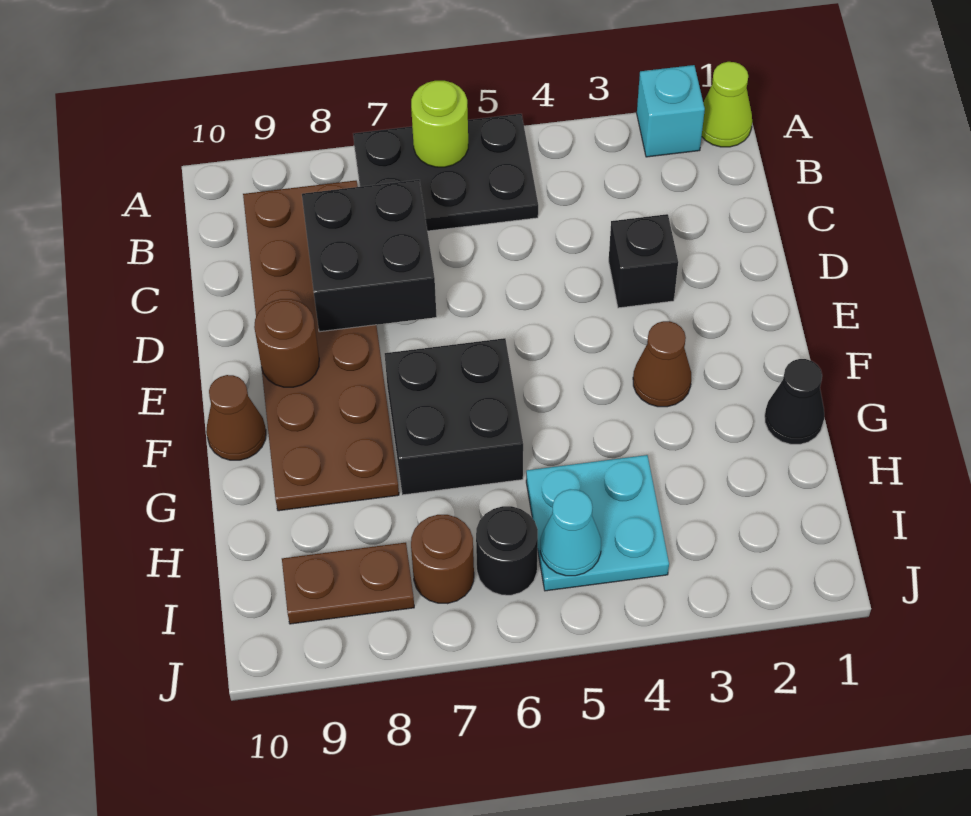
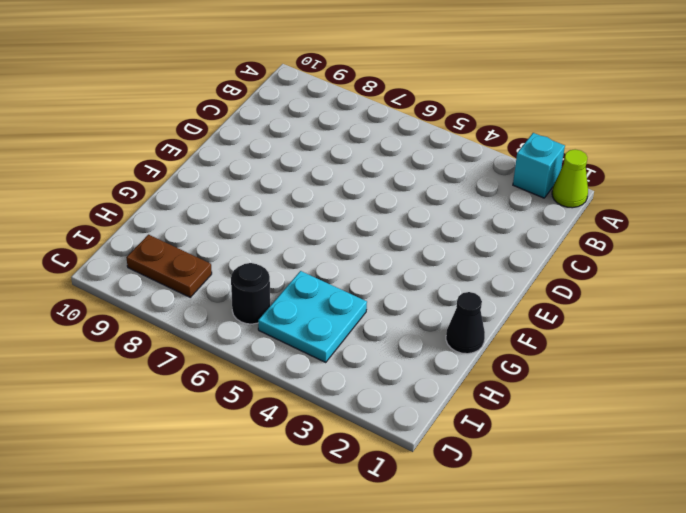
none -> black 2x3 plate [353,114,538,231]
none -> brown 2x6 plate [243,181,399,511]
none -> black 1x1 brick [609,214,678,308]

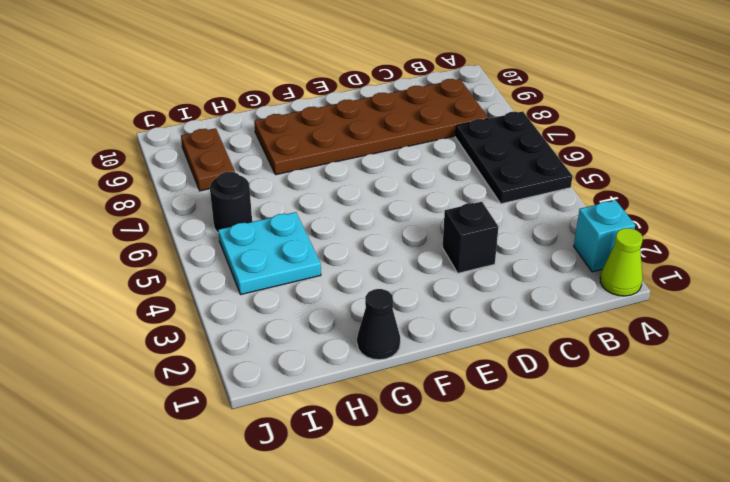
none -> brown 1x1 cone [633,321,691,407]
none -> black 2x2 brick [385,338,523,495]
none -> brown 1x1 cone [206,375,266,460]

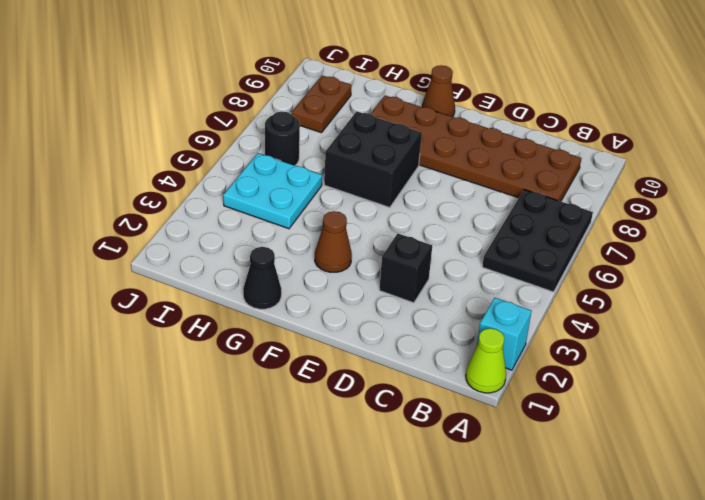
none -> brown 1x1 round brick [411,515,474,604]
none -> lime 1x1 round brick [411,81,468,167]
none -> black 2x2 brick [302,180,437,332]

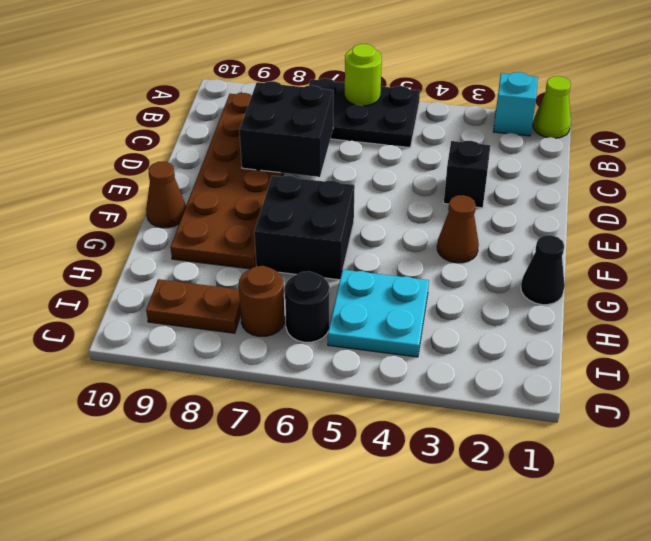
none -> brown 1x1 round brick [254,299,319,387]
none -> cyan 1x1 cone [540,489,601,576]

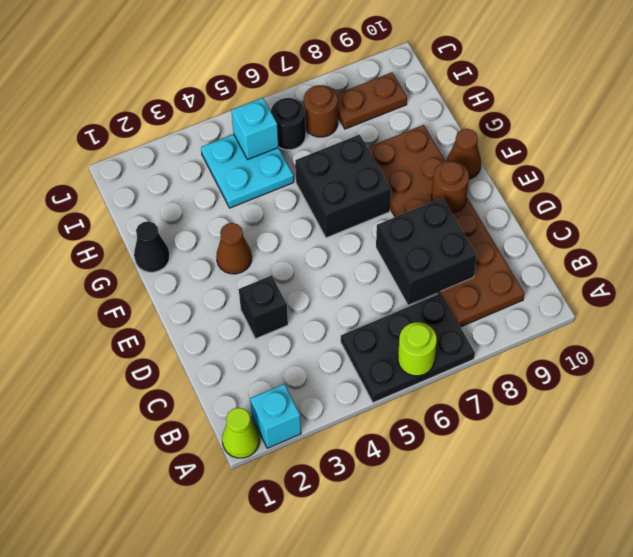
cyan 1x1 brick [231,98,279,160] -> cyan 1x1 cone [540,489,601,576]

